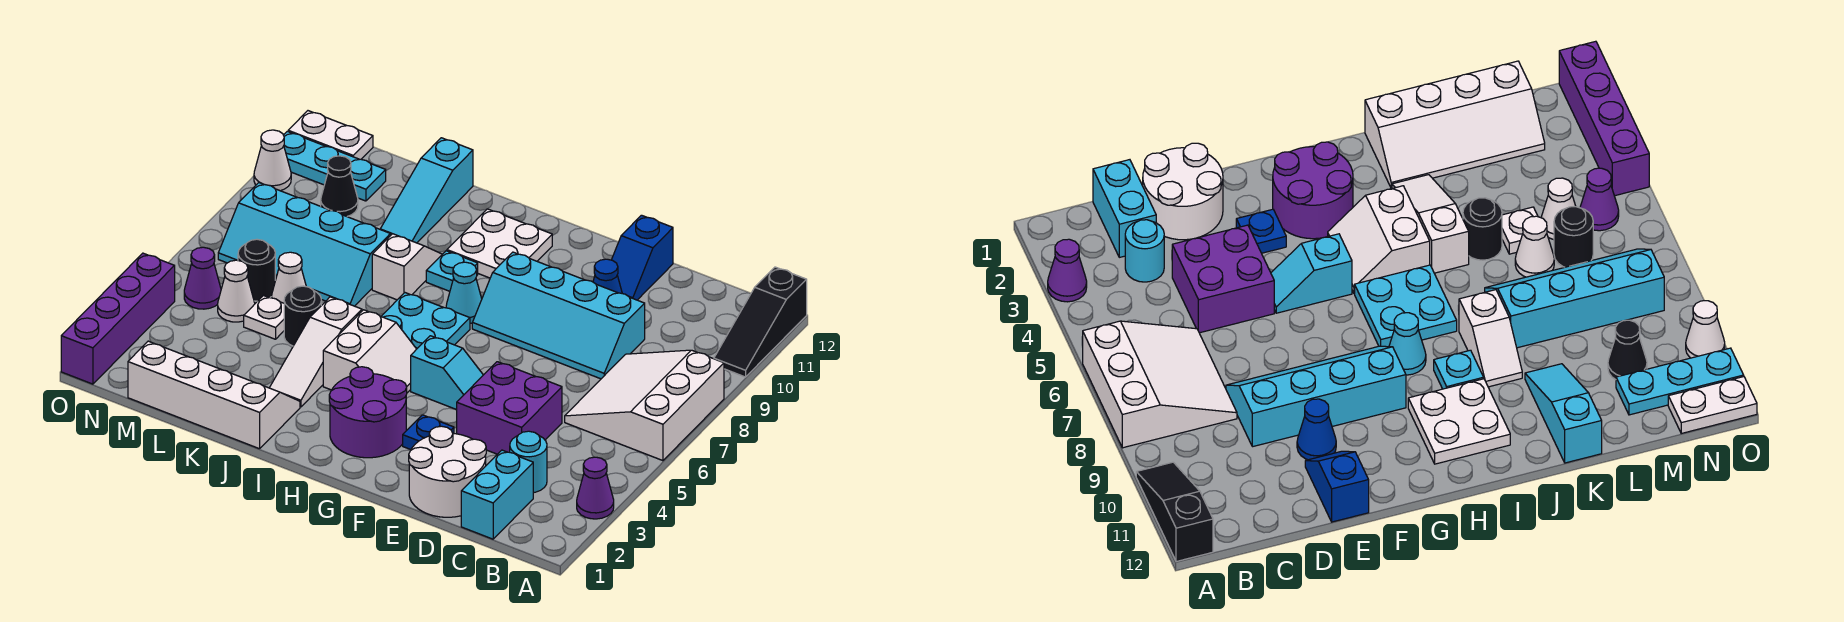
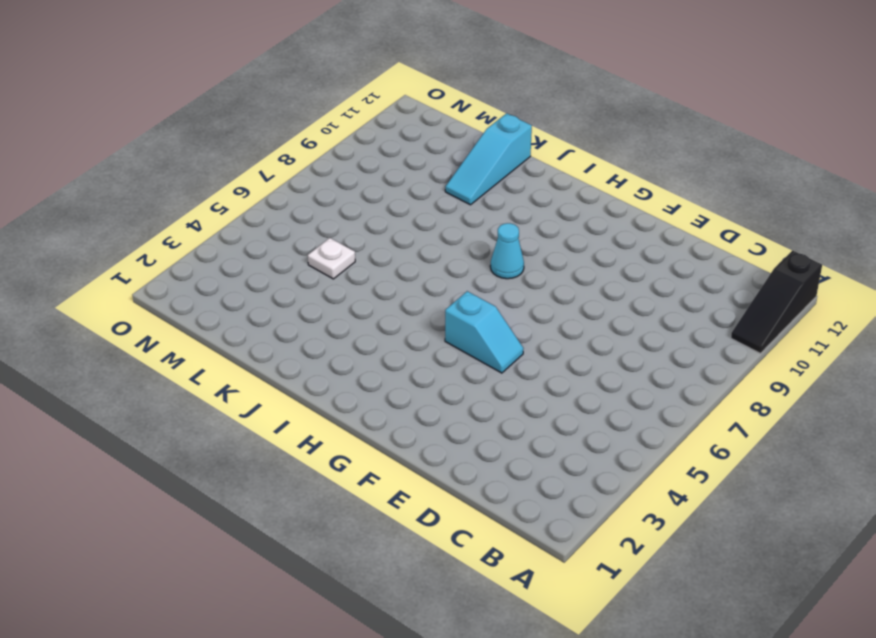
none -> purple 1x1 cone [577,457,614,519]
none -> white 3x3 slope [565,350,724,461]
none -> cyan 1x2 brick [461,450,533,539]
none -> cyan 1x1 round brick [510,431,547,493]

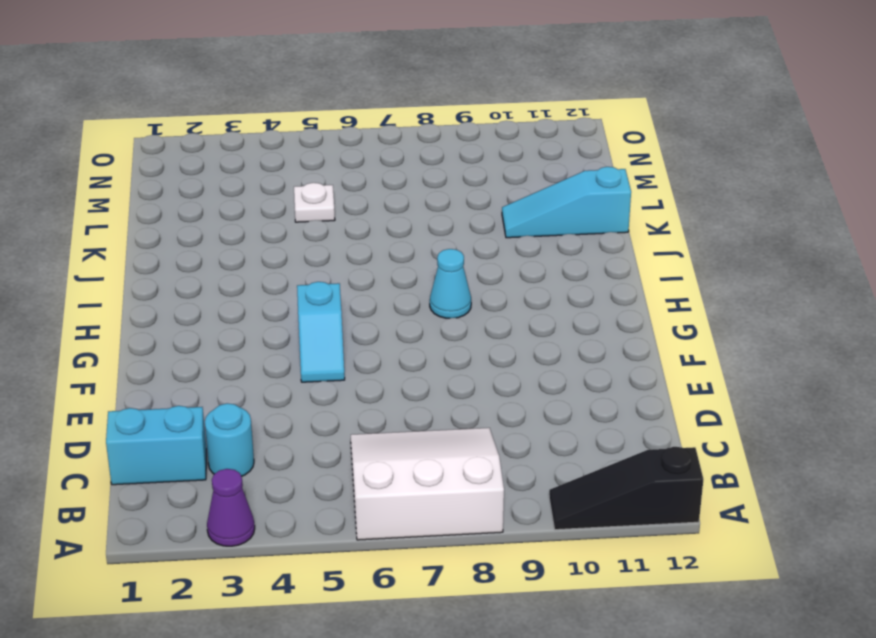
none -> white 2x2 round brick [409,426,486,517]
none -> purple 2x2 brick [457,362,562,454]
none -> cyan 2x4 slope [472,252,645,379]
none -> blue 1x1 cone [593,259,622,293]

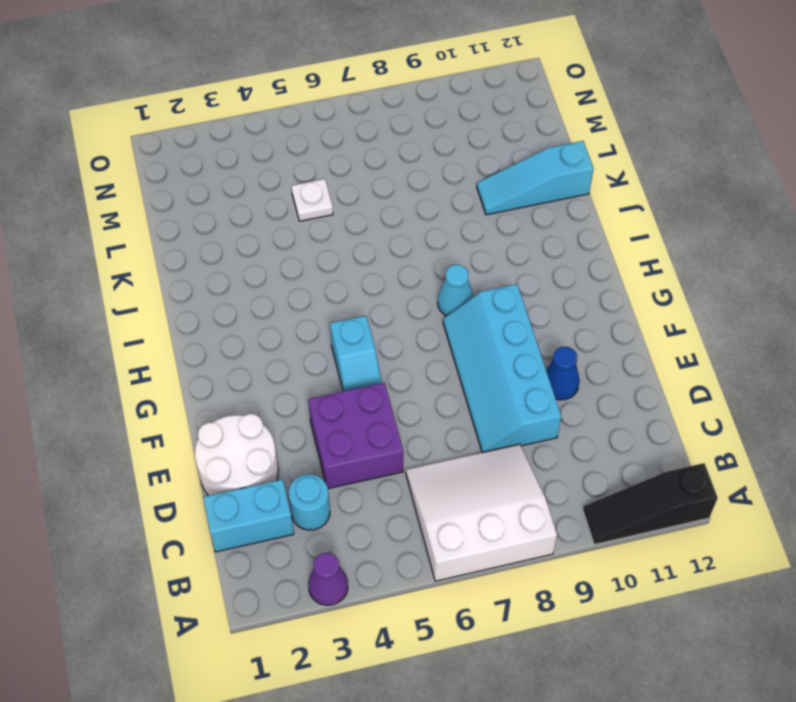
none -> blue 1x2 slope [612,215,673,300]
none -> blue 1x1 plate [403,415,454,450]
none -> purple 2x2 round brick [329,367,407,458]
none -> white 2x2 slope [323,310,416,393]

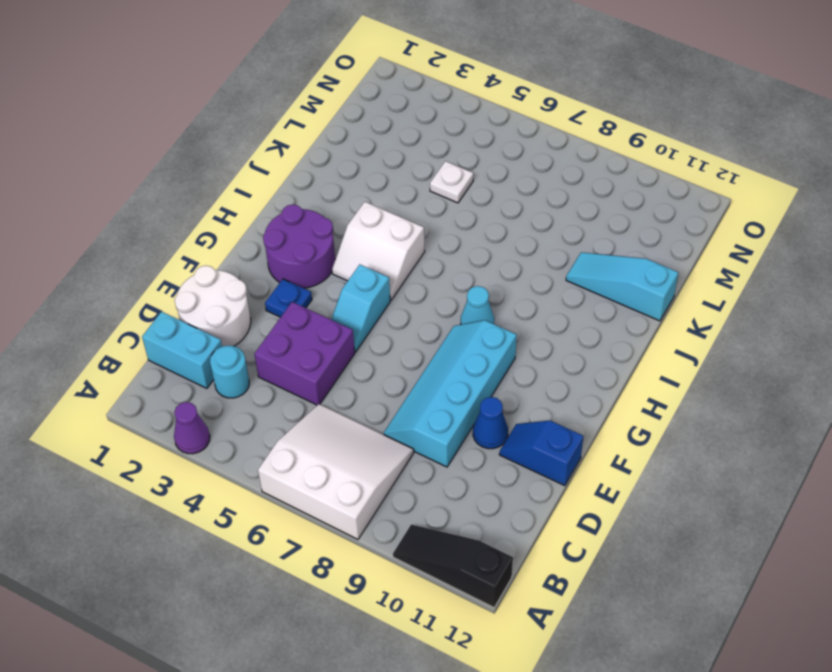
none -> cyan 2x2 plate [381,293,470,349]
none -> white 2x2 plate [447,209,552,278]
none -> cyan 1x1 plate [426,251,478,291]
none -> white 2x4 slope [128,341,300,449]

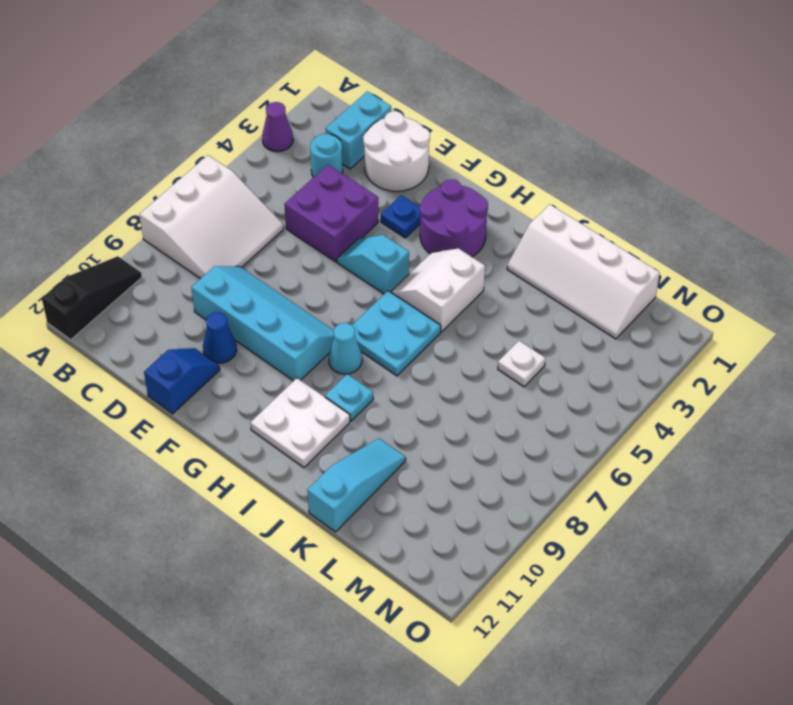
none -> white 1x3 slope [270,297,362,407]
none -> white 1x2 slope [372,234,442,300]
none -> black 1x1 round brick [284,286,321,346]
none -> cyan 2x4 slope [218,183,390,306]

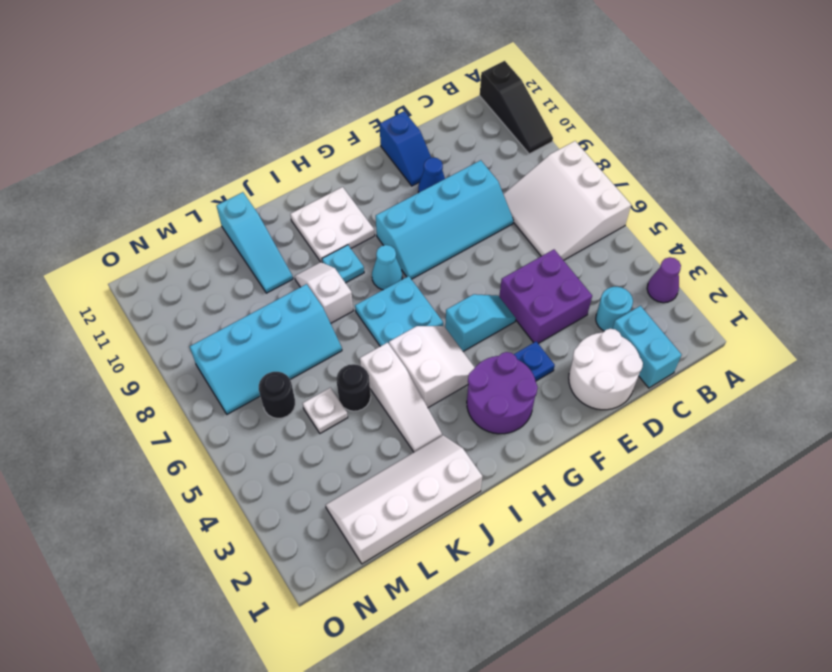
none -> white 1x1 cone [272,252,306,303]
none -> white 1x1 cone [218,260,255,322]
none -> black 1x1 cone [321,156,358,216]
none -> cyan 1x3 plate [284,131,386,201]

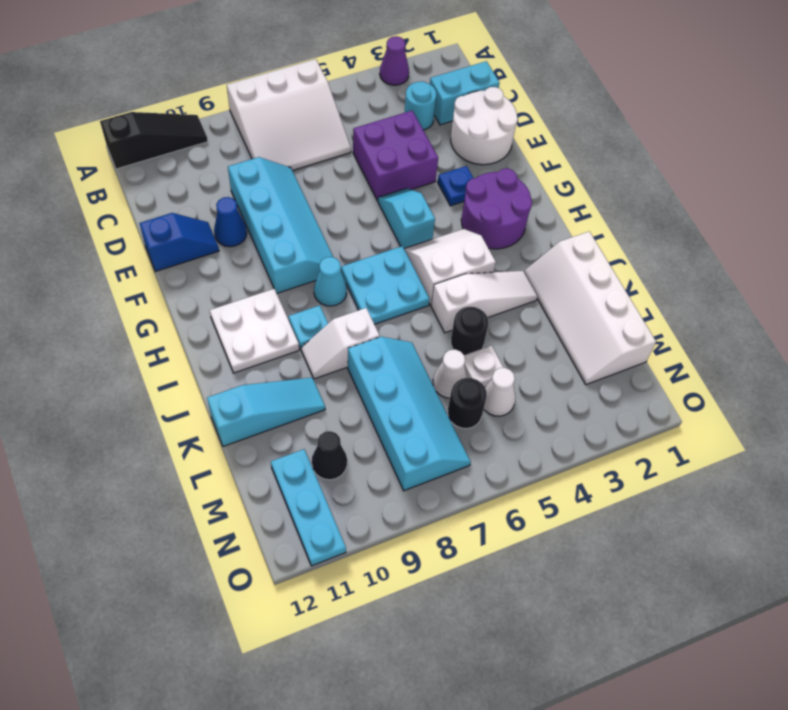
none -> purple 1x1 cone [184,247,221,309]
none -> white 1x2 plate [288,111,373,159]
none -> purple 1x4 brick [61,253,175,384]
none -> white 1x1 cone [254,130,291,191]

